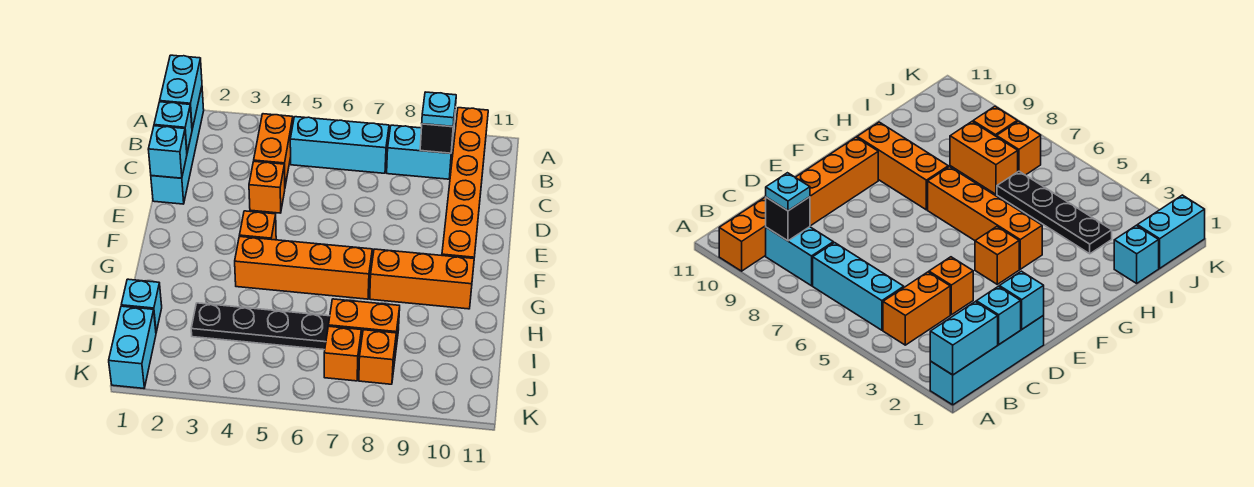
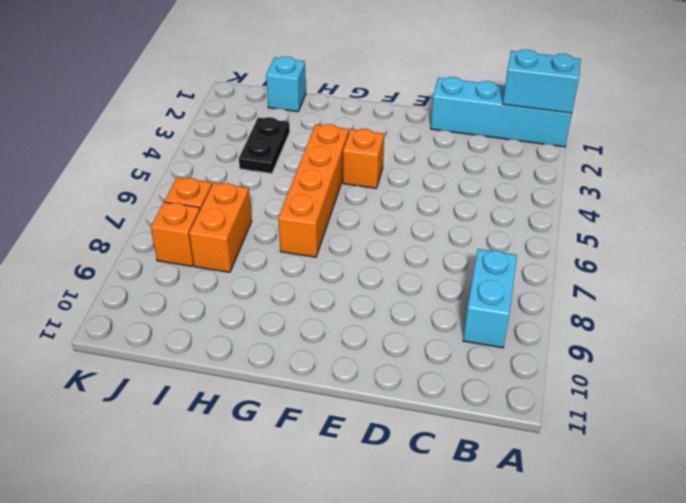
black 1x2 plate [239,117,290,173] -> black 1x4 plate [191,303,330,350]
none -> orange 1x6 brick [442,108,488,258]
none -> orange 1x2 brick [254,114,293,186]
none -> cyan 1x3 brick [290,117,389,173]

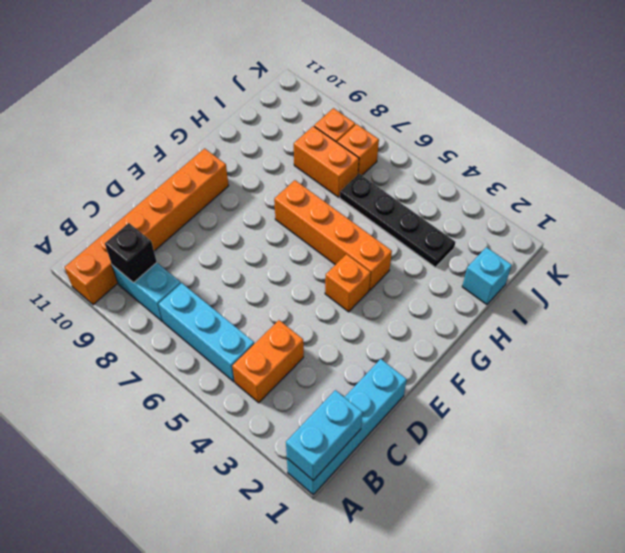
none -> orange 1x1 brick [249,161,285,213]
none -> orange 1x3 brick [370,249,474,309]
none -> cyan 1x2 brick [109,306,156,388]

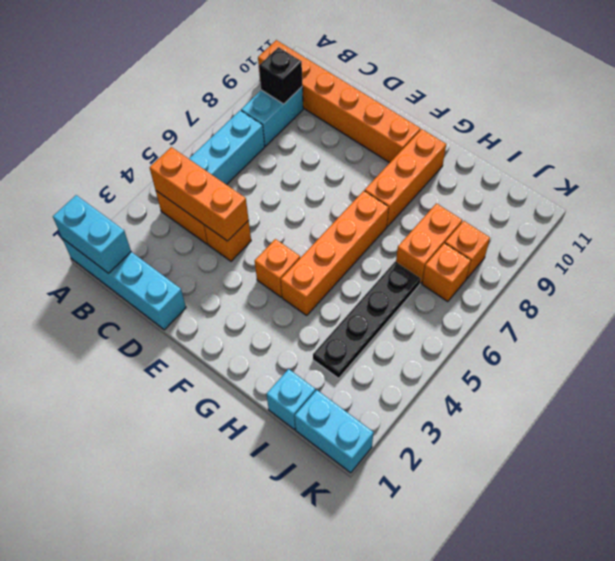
orange 1x3 brick [150,147,249,241] -> none
none -> cyan 1x1 brick [154,102,192,152]
none -> cyan 1x1 brick [148,126,187,178]
none -> cyan 1x1 plate [422,92,456,127]

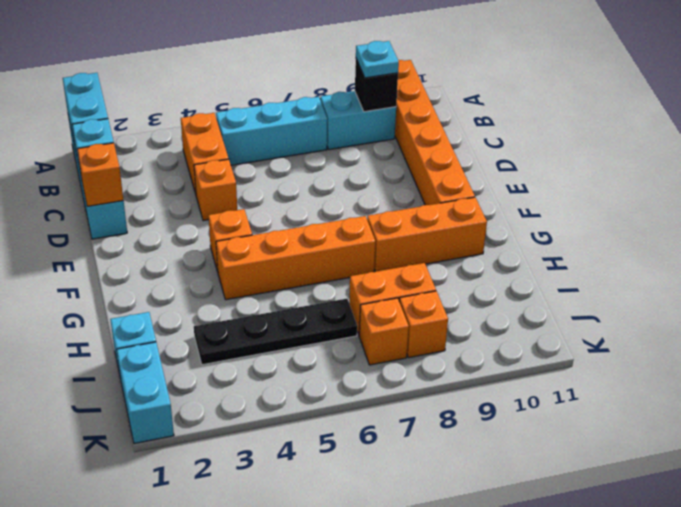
orange 1x1 brick [77,143,123,207] -> cyan 1x1 brick [148,126,187,178]

